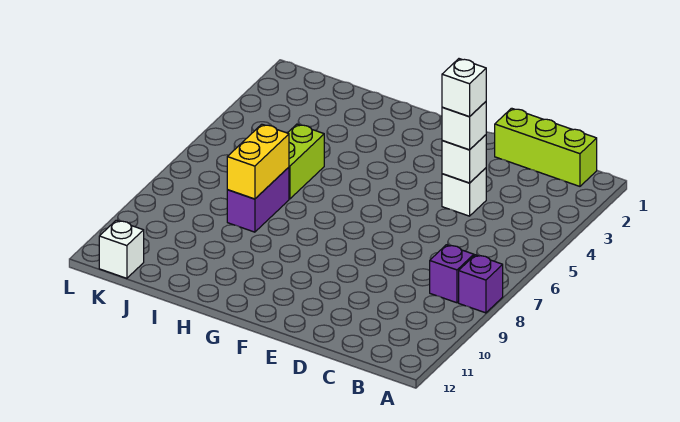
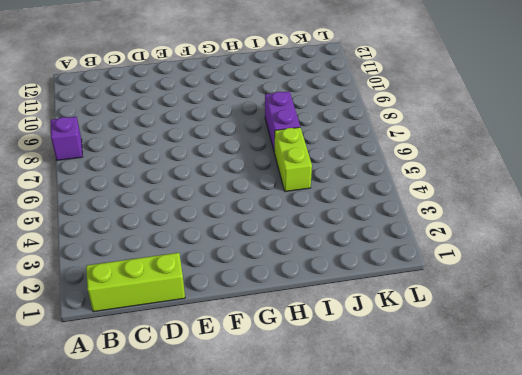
none -> purple 1x1 brick [430,245,474,303]
none -> white 1x1 brick [442,168,486,216]

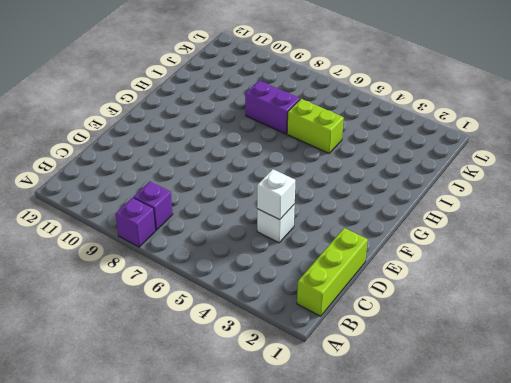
none -> white 1x1 brick [99,220,144,278]
none -> yellow 1x2 brick [227,124,289,199]

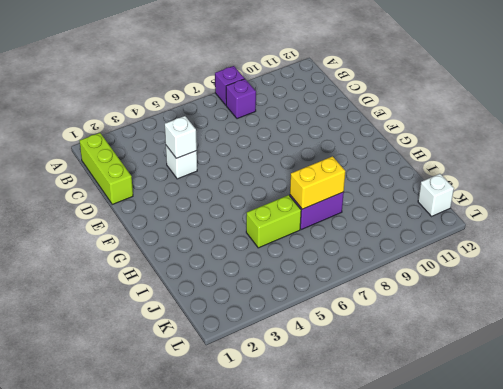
none -> white 1x1 brick [442,102,486,150]
none -> white 1x1 brick [442,59,486,117]

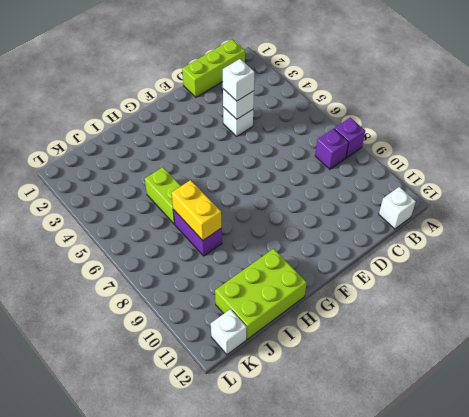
white 1x1 brick [379,187,416,229] -> white 1x1 brick moved to [442,59,486,117]
lime 2x3 brick [215,249,307,339] -> none

